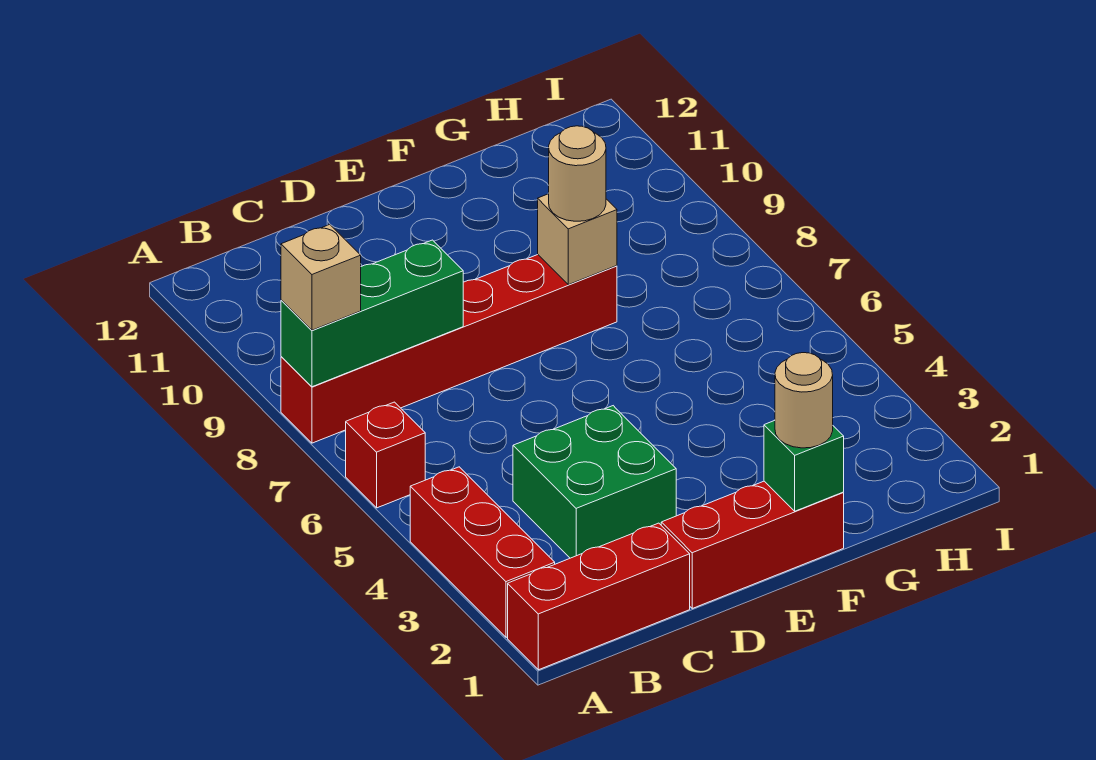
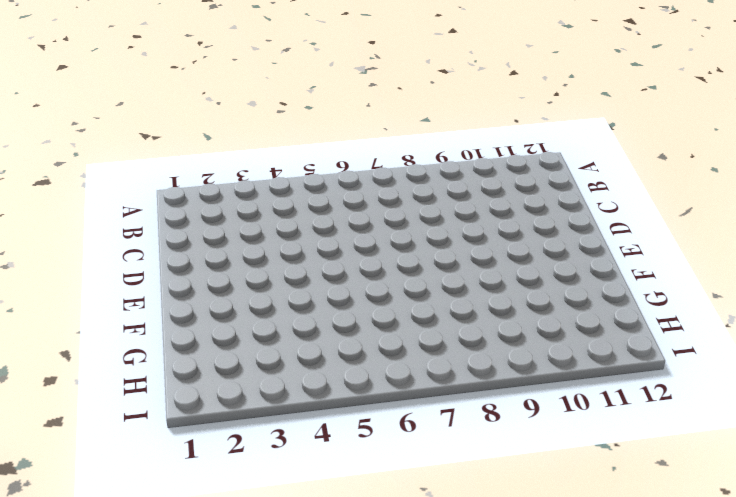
none -> red 1x3 brick [508,523,690,670]
none -> red 1x3 brick [410,467,555,637]
none -> red 1x1 brick [346,402,425,508]

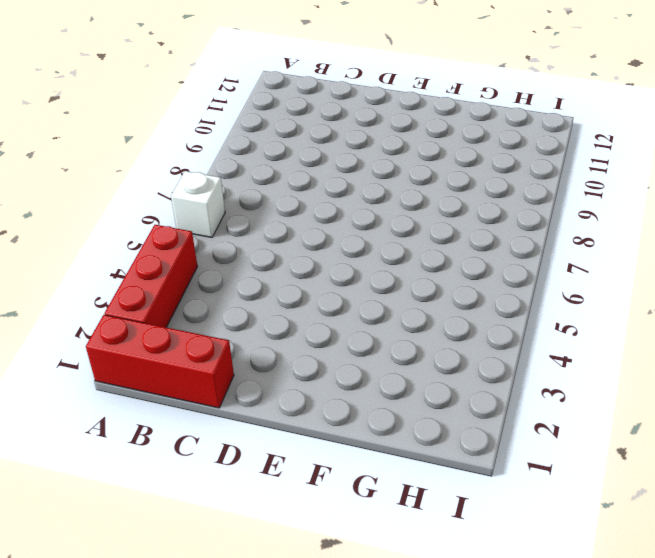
white 1x1 brick [171,171,225,237] -> red 1x1 brick [346,402,425,508]
none -> red 1x6 brick [281,255,617,443]
none -> green 2x2 brick [513,406,676,558]
none -> red 1x3 brick [661,481,844,608]

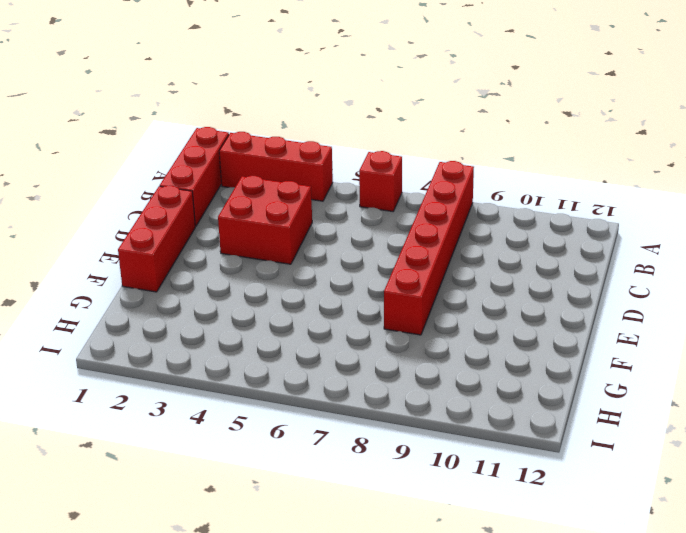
red 2x2 brick [218,176,312,264] -> green 2x2 brick [513,406,676,558]
none -> green 1x3 brick [281,240,463,387]
none -> green 1x1 brick [764,420,844,511]
none -> tan 1x1 brick [538,194,617,285]

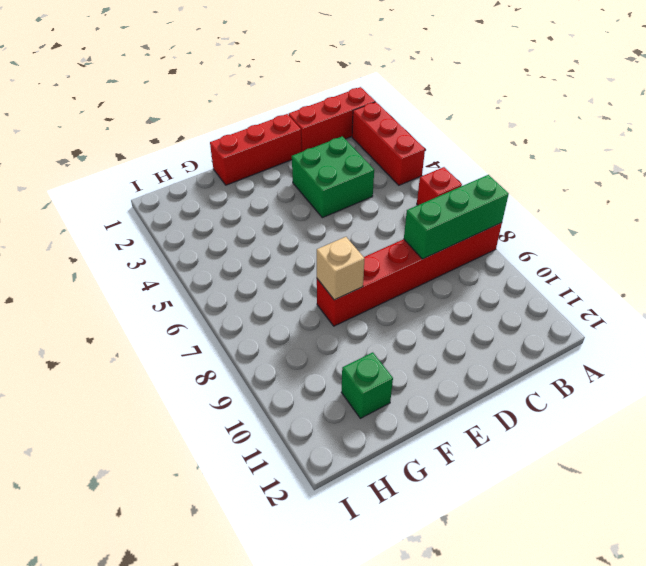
green 1x1 brick [341,352,393,418] -> green 1x1 brick moved to [764,420,844,511]
none -> tan 1x1 brick [281,225,361,330]
none -> tan 1x1 round brick [775,353,833,448]
none -> tan 1x1 round brick [549,126,606,221]

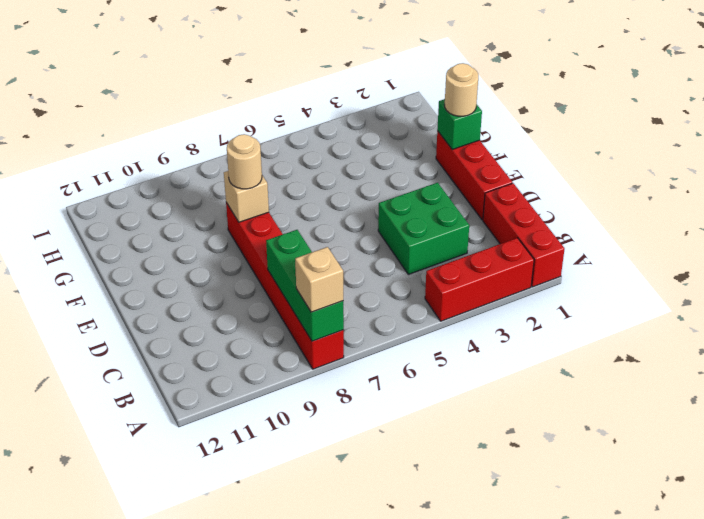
none -> red 1x1 brick [346,402,425,508]

